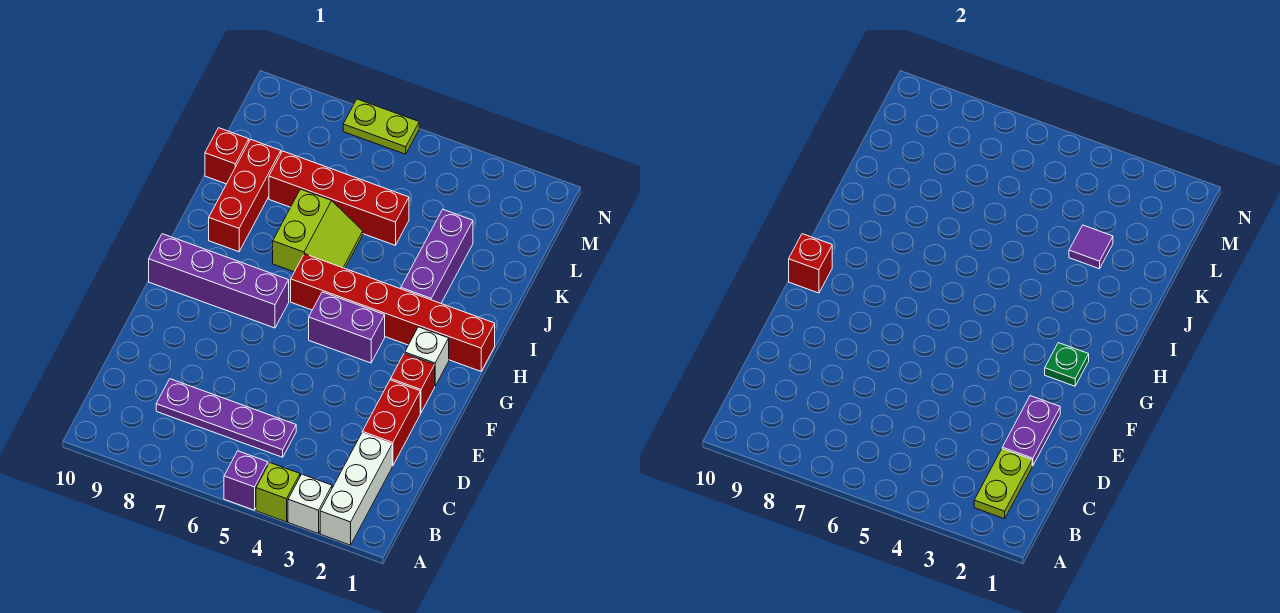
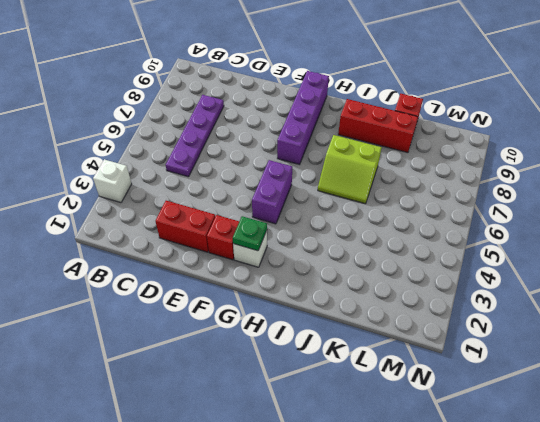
none -> white 1x3 brick [320,433,392,545]
none -> lime 1x1 brick [256,463,300,522]
none -> purple 1x1 brick [224,451,268,510]

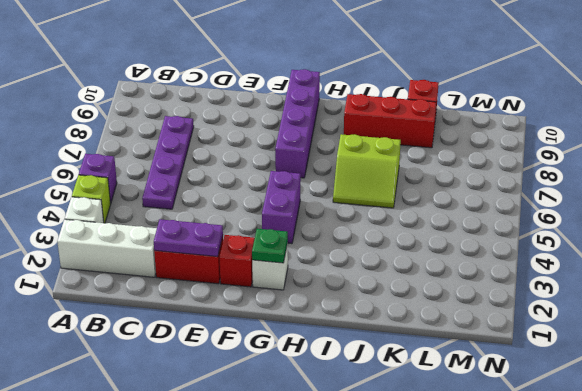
none -> red 1x6 brick [291,254,495,371]
none -> purple 1x3 brick [401,209,473,303]
none -> red 1x4 brick [269,151,409,245]

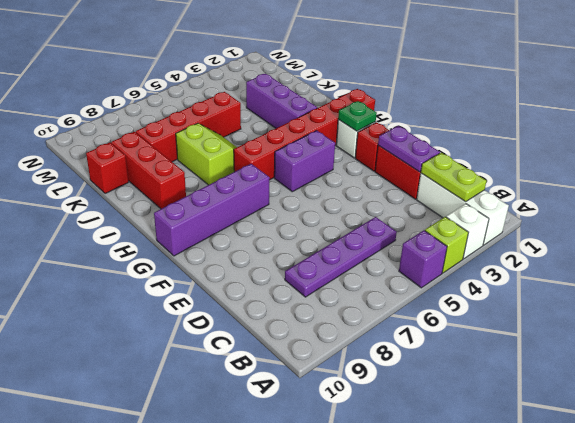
none -> lime 1x2 plate [343,99,419,154]
none -> red 1x1 brick [789,234,832,293]
none -> purple 1x1 tile [1069,225,1113,269]

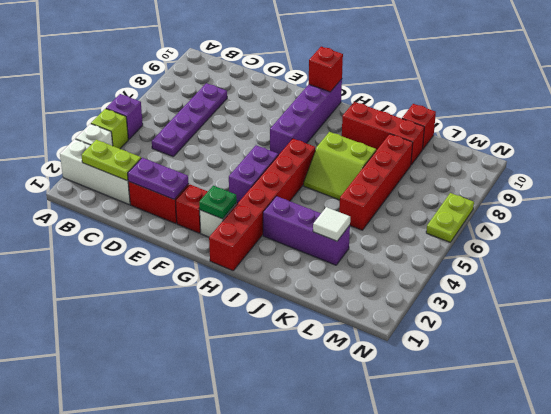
white 1x1 tile [313,207,350,241] -> purple 1x1 tile [1069,225,1113,269]

